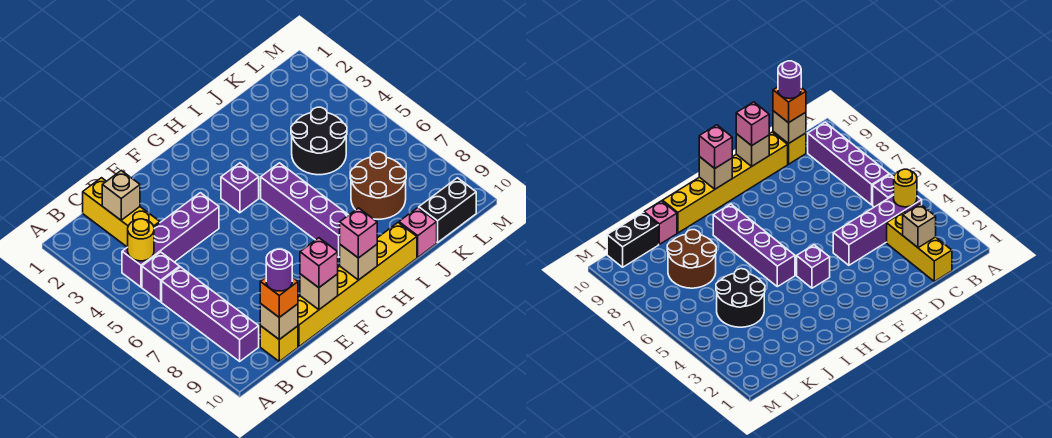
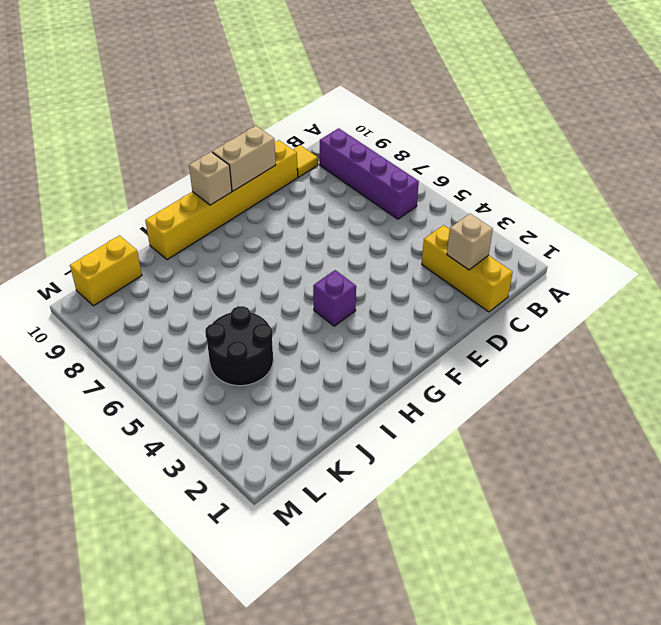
yellow 1x1 tile [293,145,318,177] -> yellow 1x1 brick [260,326,298,361]
tan 1x2 brick [212,126,276,191] -> tan 1x1 brick [300,274,338,310]
yellow 1x2 brick [70,235,142,306] -> black 1x2 brick [419,178,476,242]
none -> purple 1x4 brick [122,193,219,287]
none -> purple 1x1 brick [142,252,180,302]
none -> purple 1x4 brick [261,163,348,257]

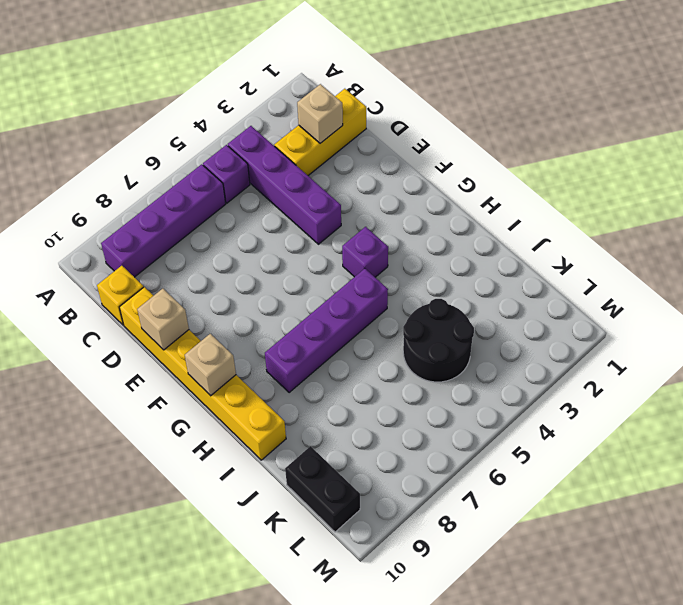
none -> brown 2x2 round brick [350,152,406,219]
none -> pink 1x1 brick [399,208,437,257]
none -> yellow 1x1 round brick [128,219,154,261]

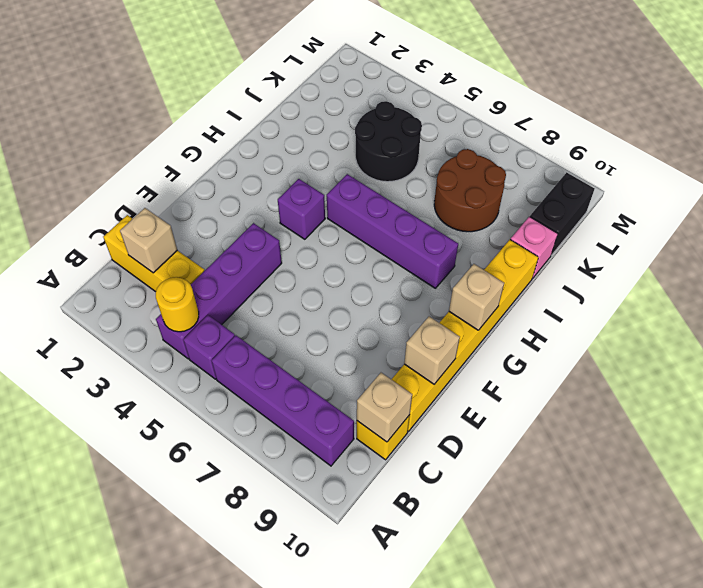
none -> orange 1x1 brick [260,277,298,317]
none -> pink 1x1 brick [300,238,338,288]
none -> pink 1x1 brick [340,208,377,258]

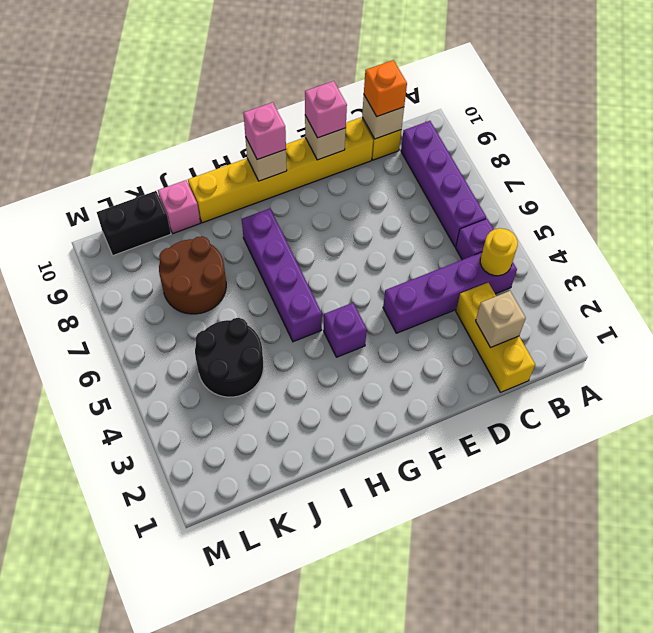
none -> purple 1x1 round brick [266,249,292,291]

